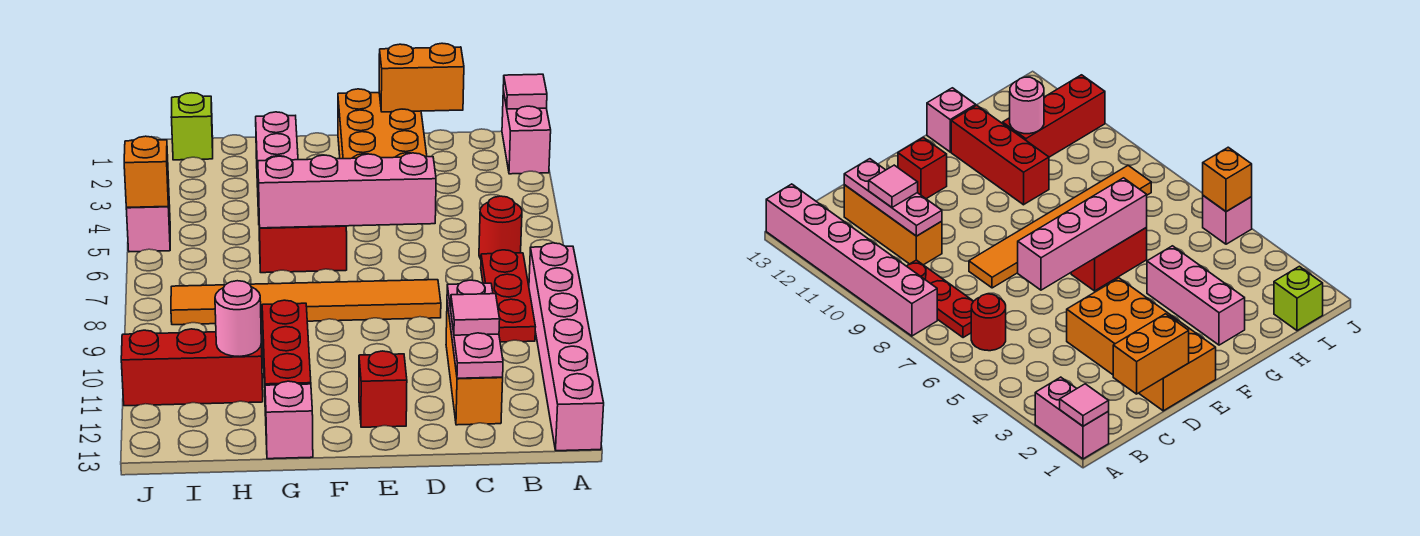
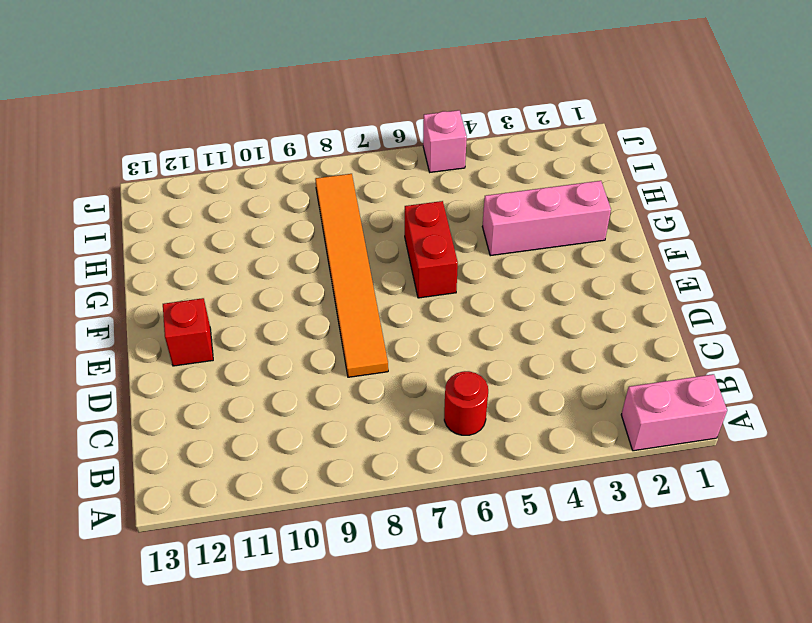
none -> pink 1x6 brick [529,243,604,451]
none -> red 1x3 plate [481,250,535,342]
none -> orange 1x3 brick [446,303,503,425]

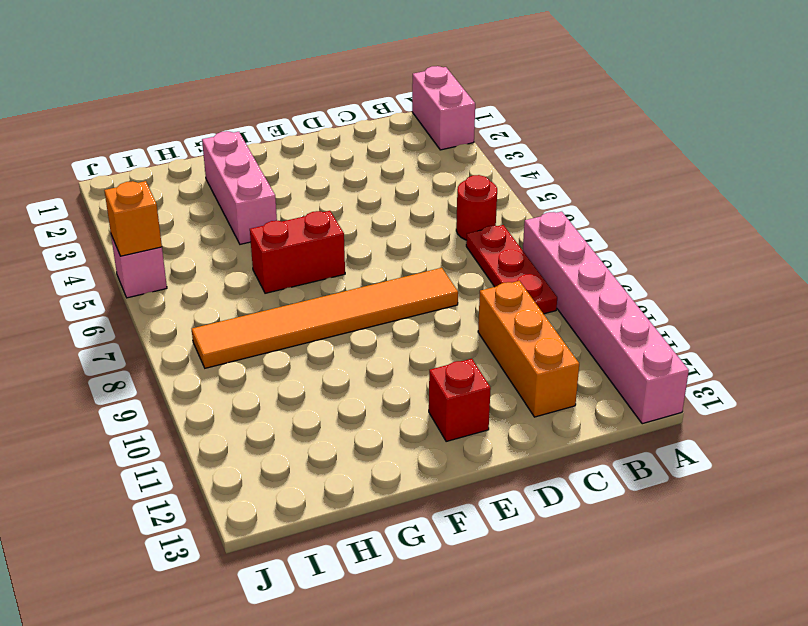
none -> orange 2x4 brick [338,89,427,159]
none -> red 1x3 brick [262,300,311,416]
none -> pink 1x1 brick [265,381,313,459]

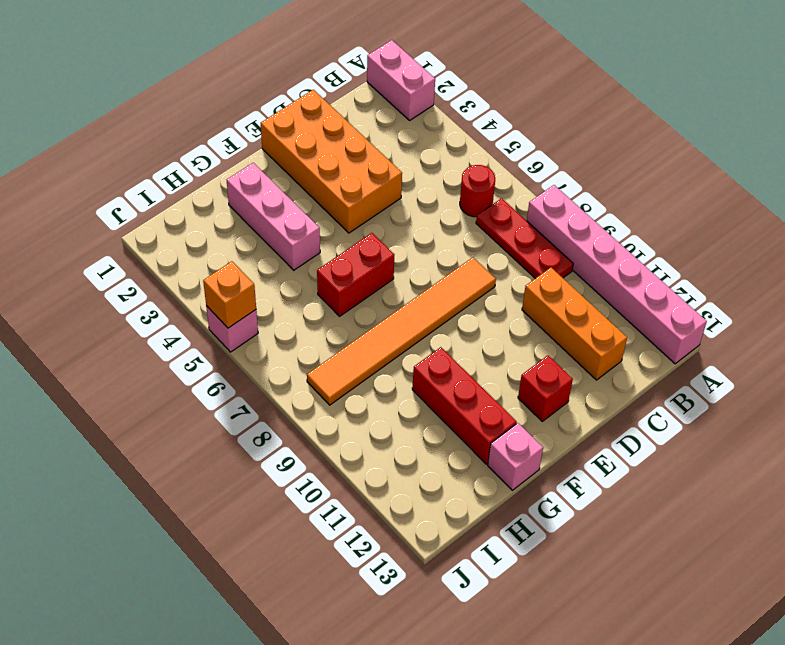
none -> red 1x3 brick [121,329,263,406]
none -> lime 1x1 brick [172,93,213,160]
none -> pink 1x1 tile [503,74,547,109]

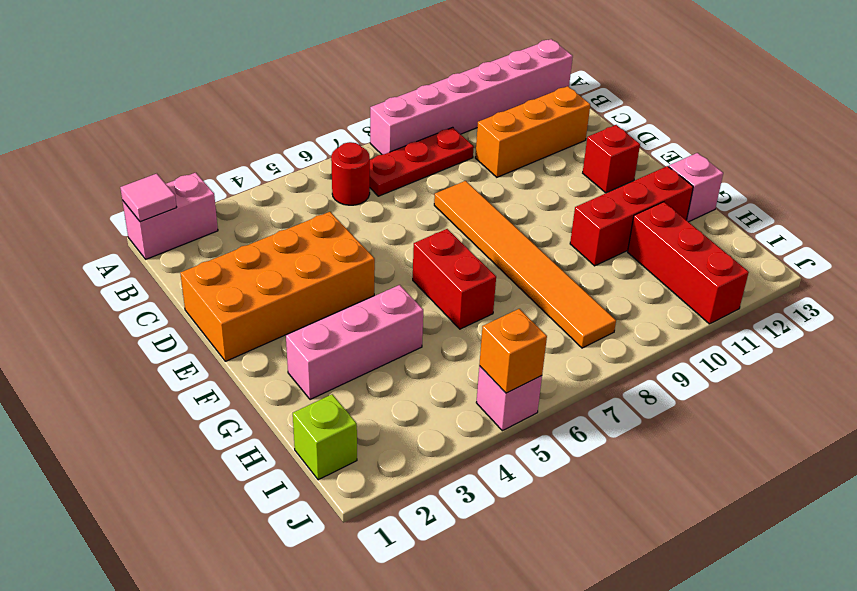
none -> orange 1x2 brick [379,43,464,112]
none -> pink 1x3 plate [447,280,503,378]
none -> pink 1x4 brick [258,153,436,228]

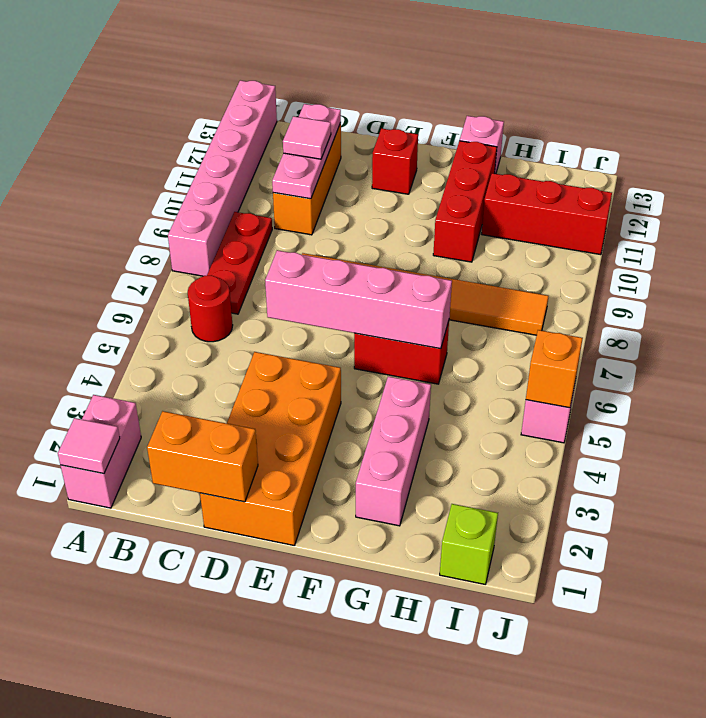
none -> pink 1x1 round brick [215,281,261,356]

